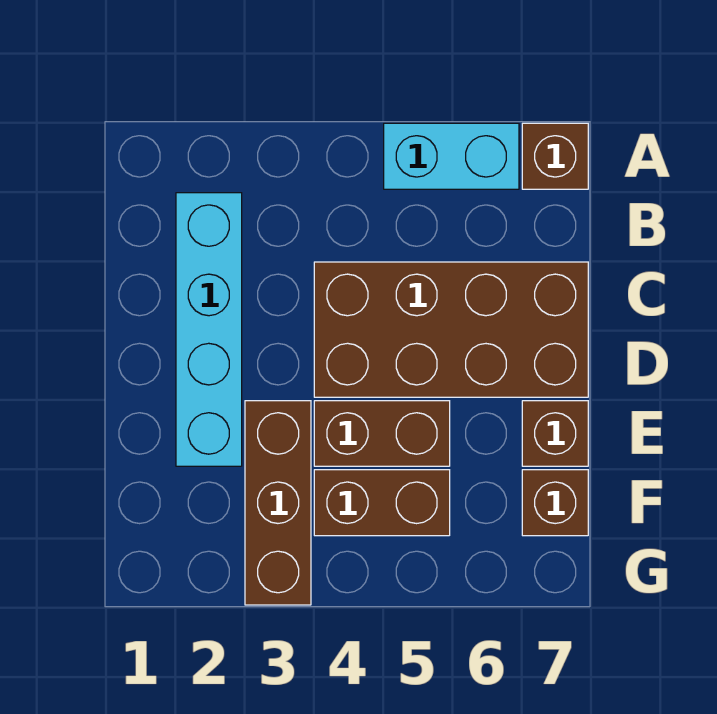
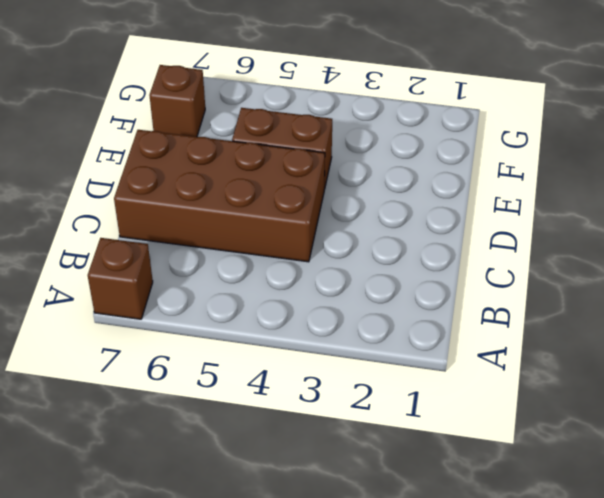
none -> cyan 1x2 brick [384,123,519,189]
none -> cyan 1x4 brick [176,193,242,466]

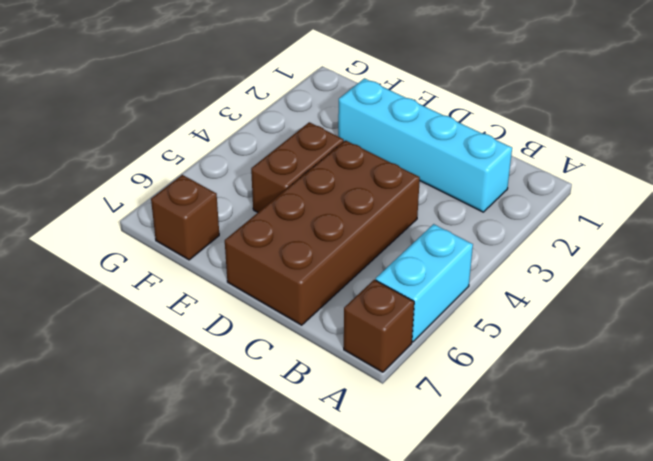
none -> brown 1x3 brick [245,401,311,605]
none -> brown 1x1 brick [522,401,588,466]

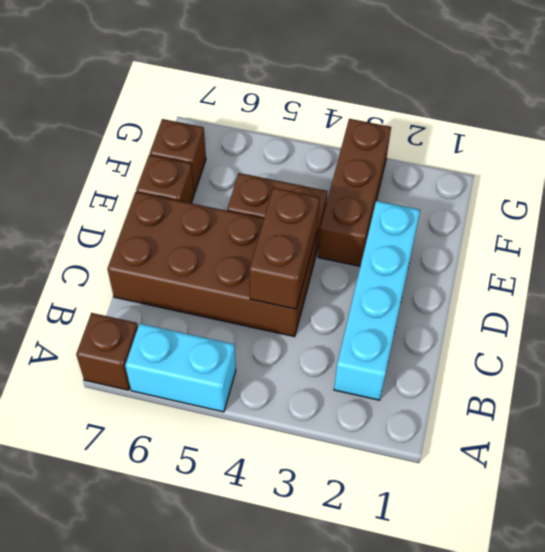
brown 1x2 brick [249,188,320,309] -> brown 1x2 brick turned to [314,470,450,536]

